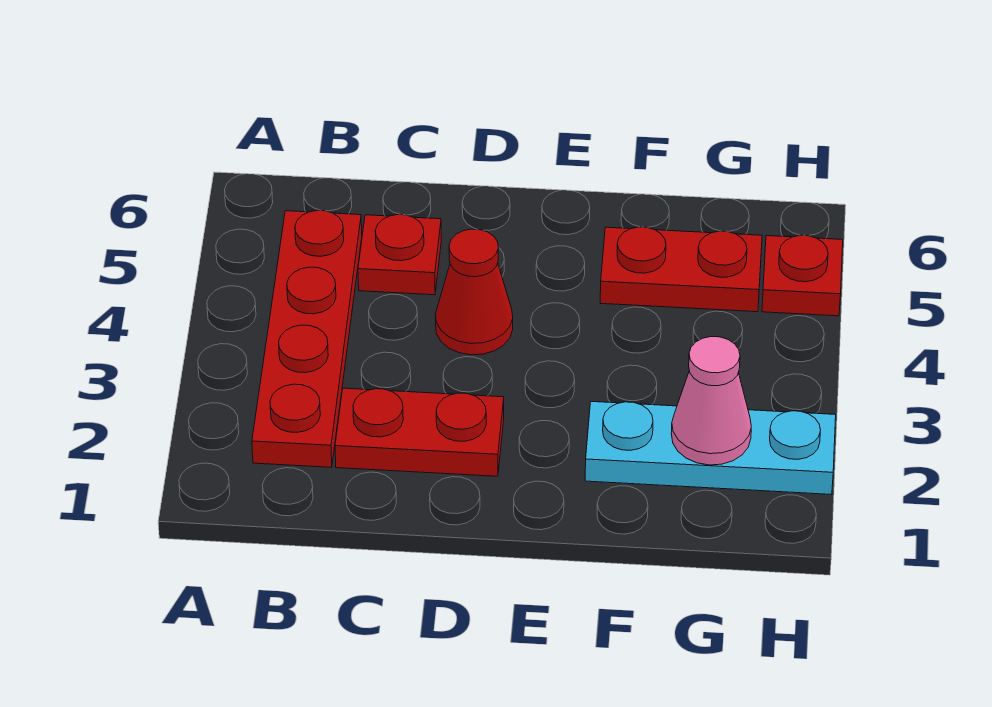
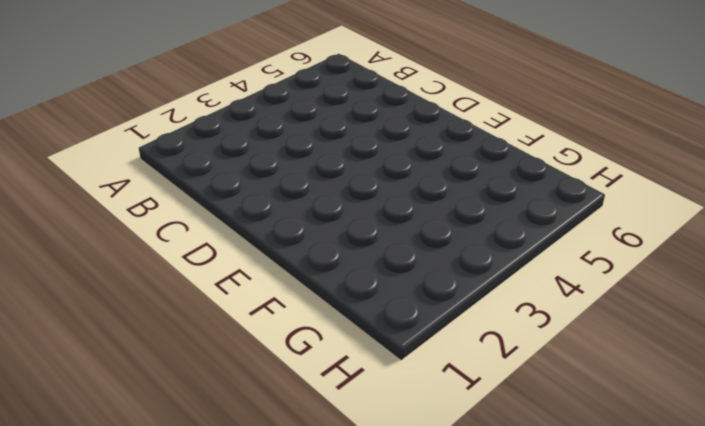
none -> red 1x4 plate [252,210,362,467]
none -> red 1x2 plate [335,388,504,476]

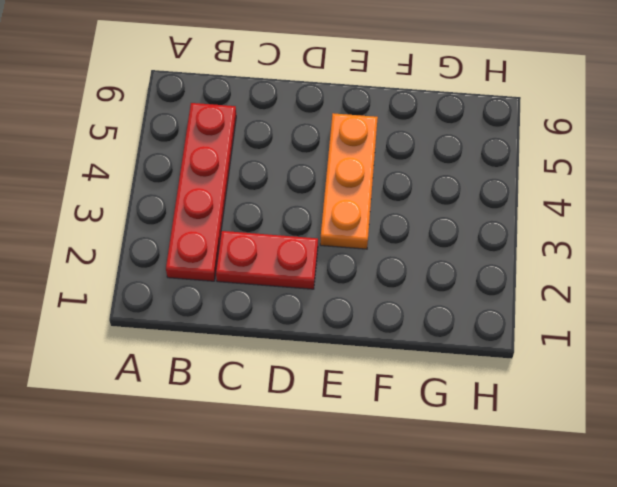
orange 1x3 plate [320,113,378,249] -> none
none -> red 1x1 plate [358,215,441,295]
none -> red 1x1 cone [436,229,513,355]

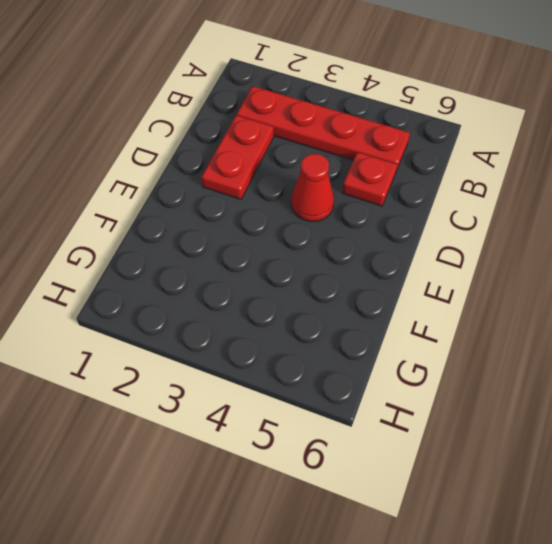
none -> cyan 1x3 plate [585,402,836,495]
none -> red 1x2 plate [600,227,762,312]

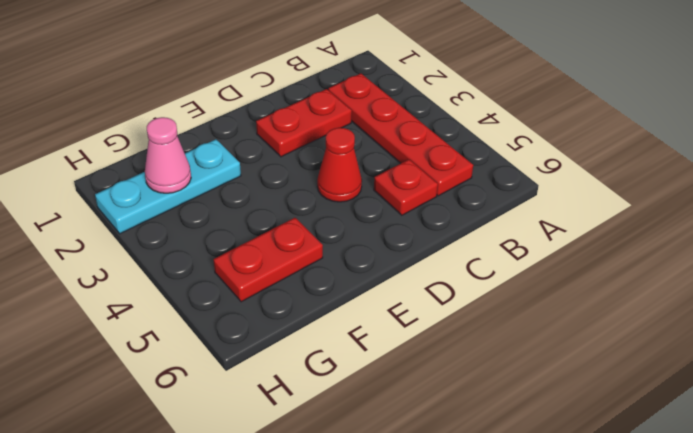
none -> red 1x1 plate [762,235,843,316]

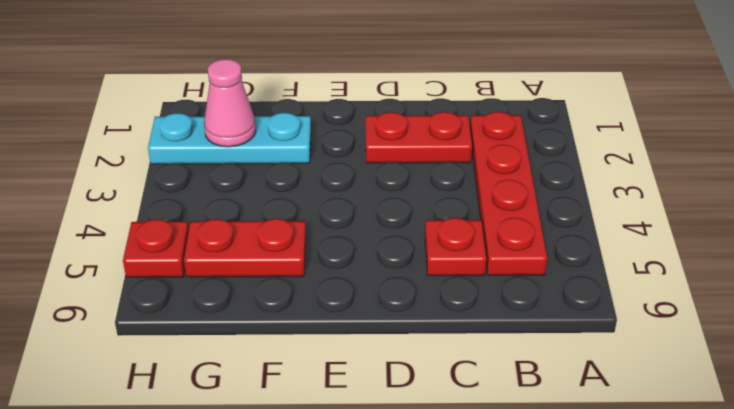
none -> red 1x1 cone [436,229,513,355]

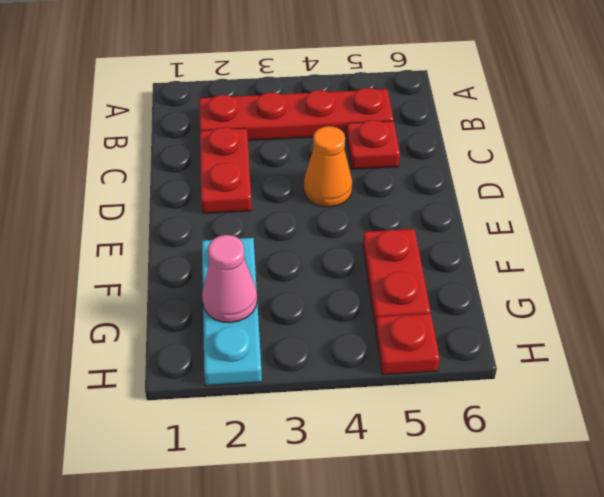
orange 1x1 cone [304,126,352,207] -> red 1x1 cone [436,229,513,355]

